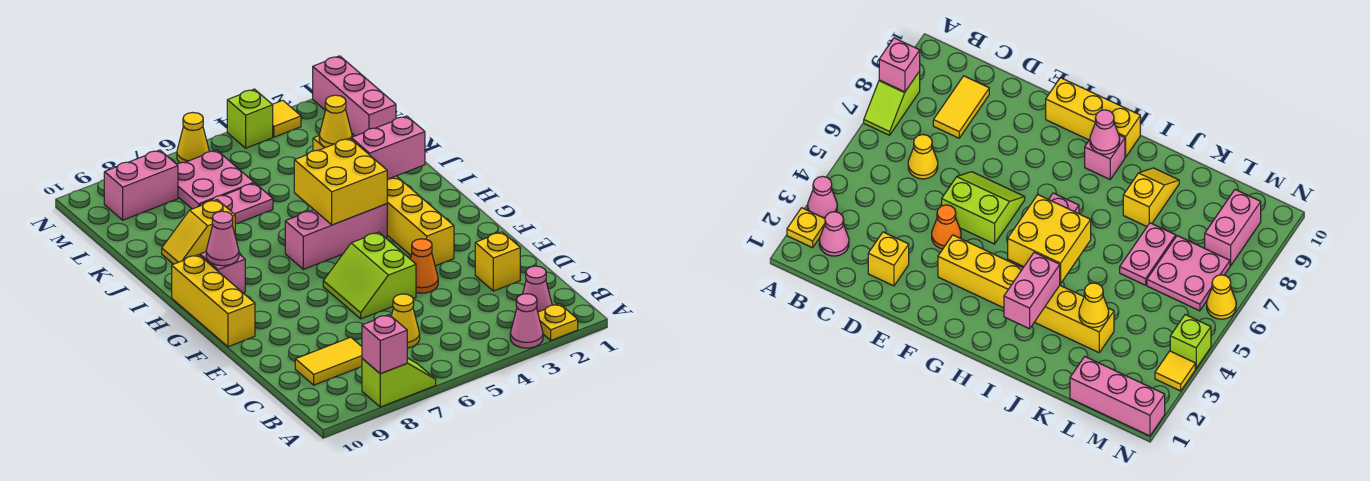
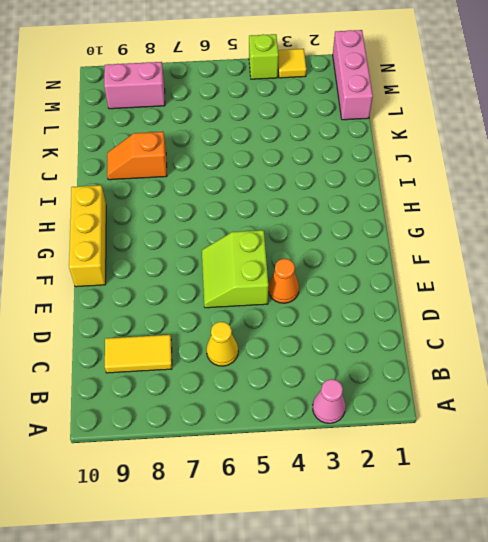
orange 1x2 slope [107,132,167,180] -> yellow 1x2 slope [162,200,235,264]
none -> yellow 1x1 plate [538,304,578,340]
none -> lime 1x2 slope [362,358,436,407]
none -> pink 1x1 cone [523,266,552,312]

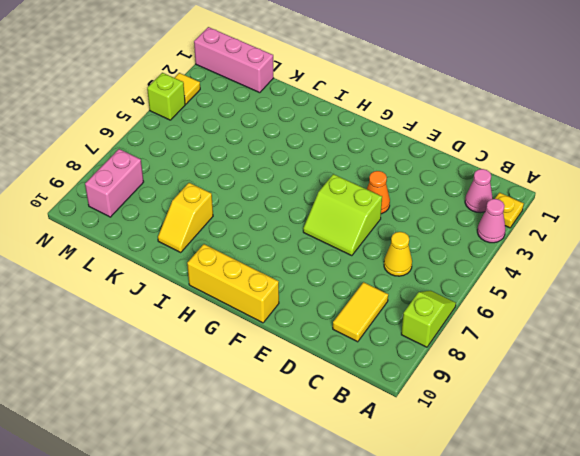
none -> yellow 1x1 brick [475,232,520,291]
none -> yellow 1x6 brick [313,136,454,266]
none -> pink 1x3 brick [285,204,387,269]

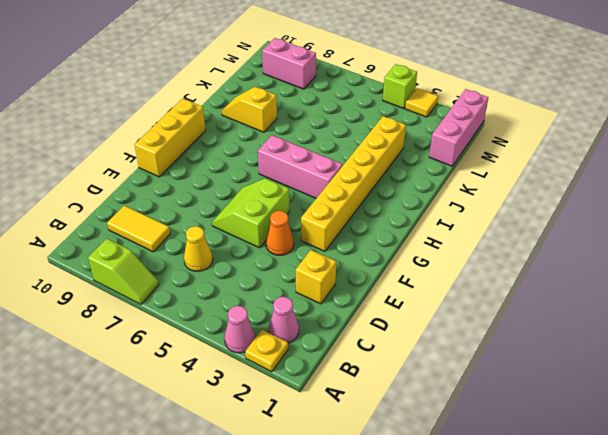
none -> pink 1x1 brick [200,252,245,293]
none -> pink 1x2 plate [199,183,273,224]
none -> pink 2x2 plate [177,150,254,209]

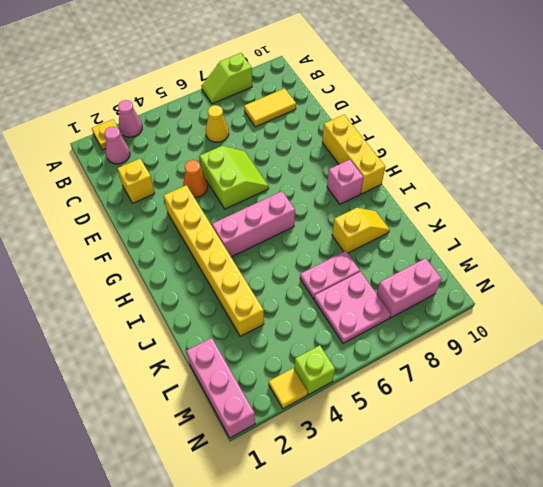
none -> yellow 1x1 cone [177,113,209,163]
none -> pink 1x1 brick [362,315,407,374]
none -> yellow 2x2 brick [294,138,387,225]

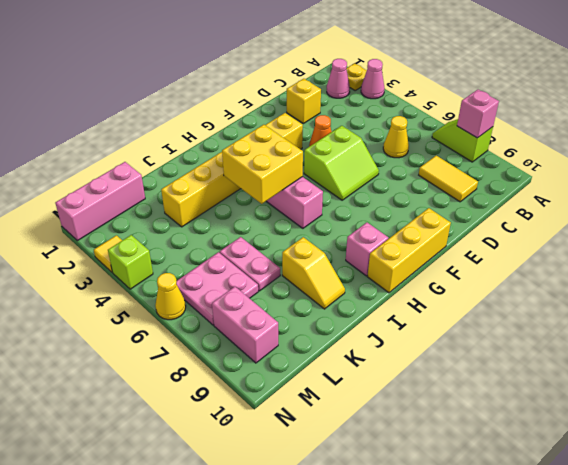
none -> pink 1x1 cone [206,211,239,266]
none -> pink 1x2 brick [351,116,425,179]
none -> yellow 1x1 cone [319,95,352,148]

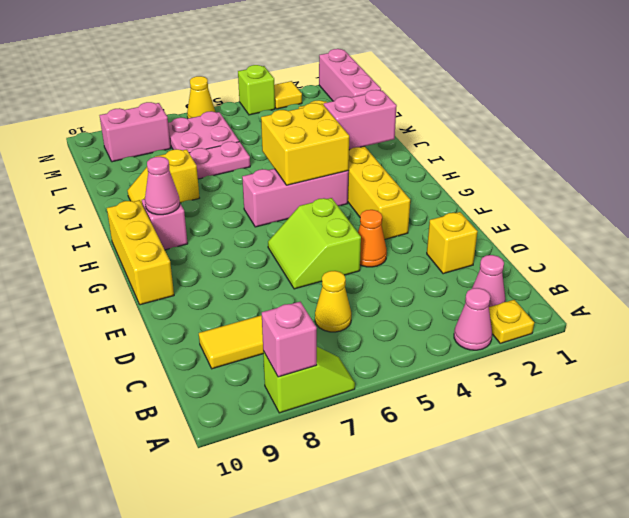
none -> yellow 1x1 cone [319,95,352,148]

